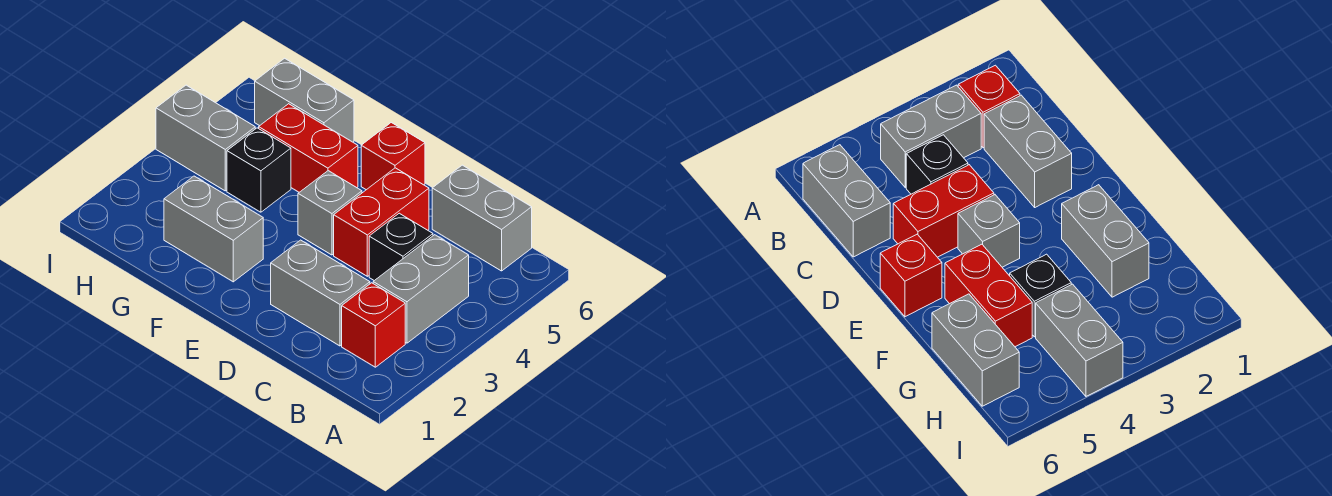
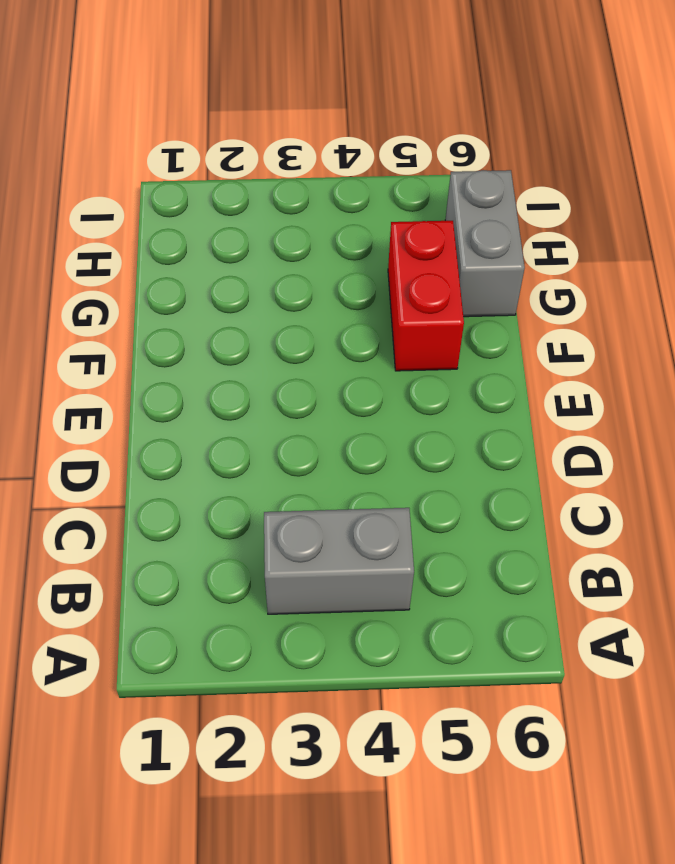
none -> red 1x1 brick [342,283,405,367]
none -> grey 1x2 brick [432,165,532,271]
none -> grey 1x2 brick [271,240,370,346]

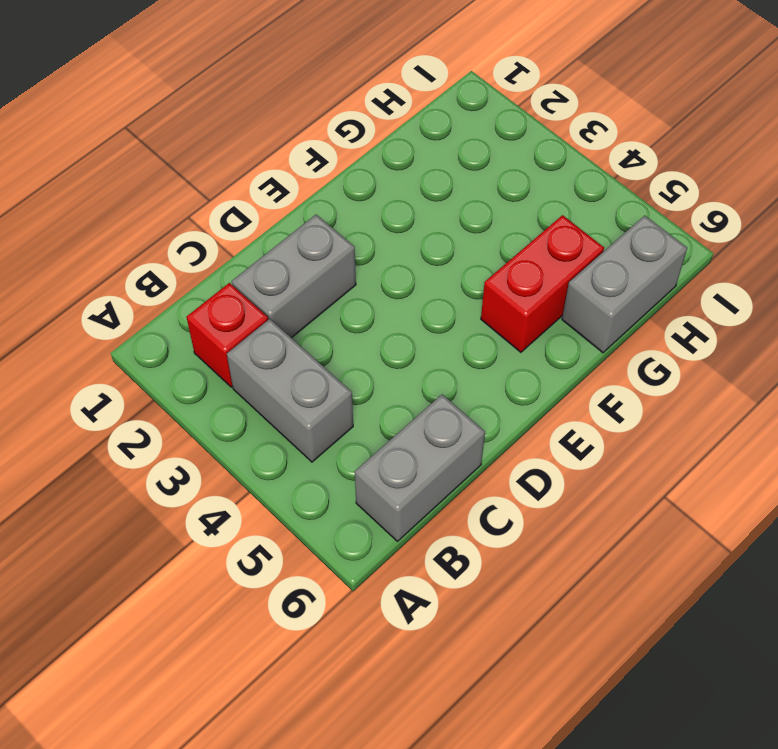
none -> black 1x1 brick [369,213,433,281]
none -> red 1x2 brick [334,168,429,276]
none -> grey 1x1 brick [298,171,362,255]

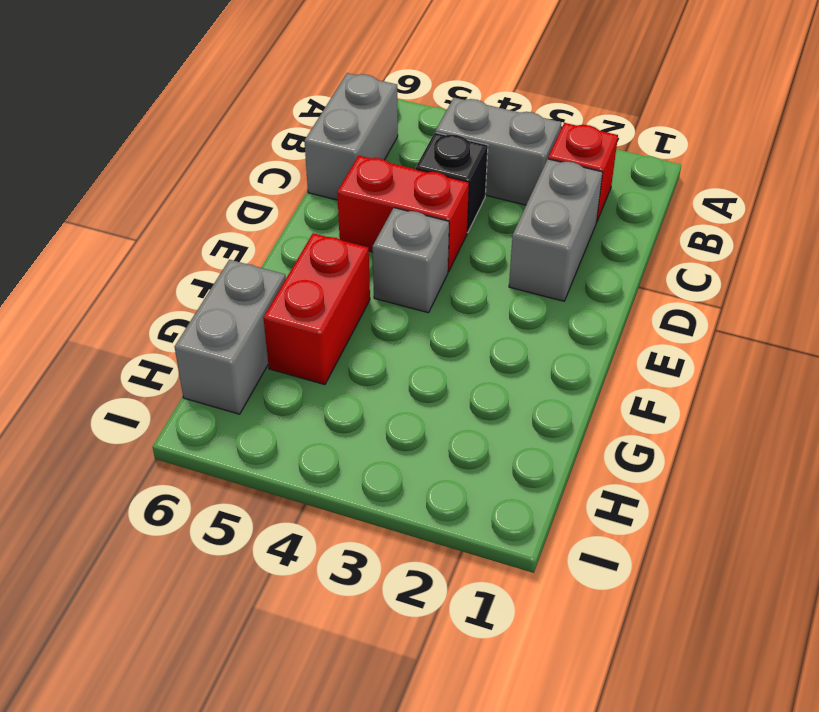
none -> red 1x1 brick [361,123,425,190]
none -> grey 1x2 brick [164,176,263,282]
none -> black 1x1 brick [227,128,291,212]

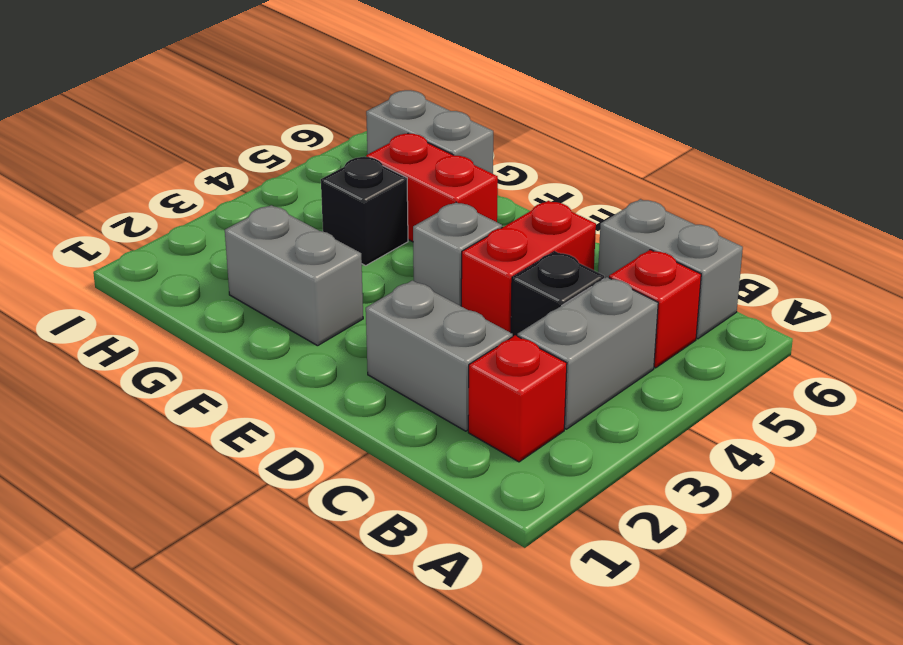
red 1x1 brick [609,250,701,368] -> red 1x1 brick moved to [361,123,425,190]
none -> grey 1x2 brick [156,85,255,191]

